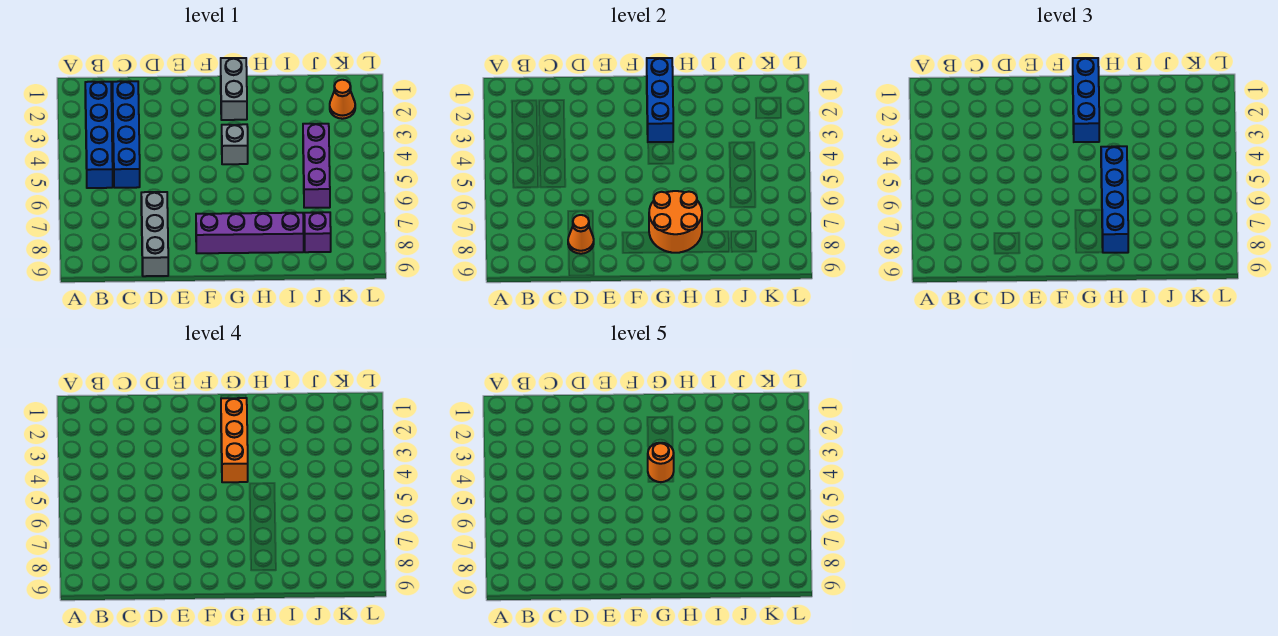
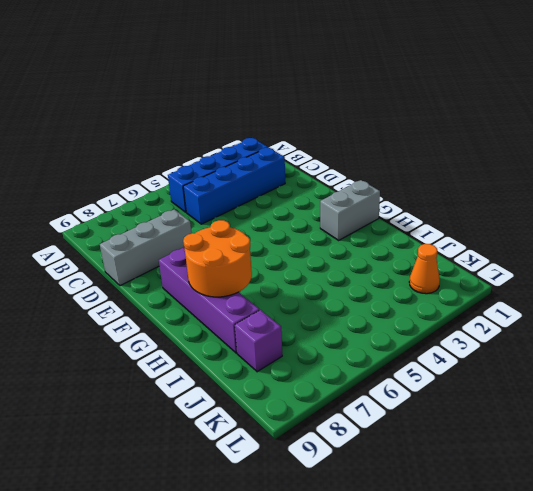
none -> grey 1x1 brick [222,124,248,164]
none -> purple 1x3 brick [303,124,330,208]
none -> orange 1x1 cone [568,215,594,254]

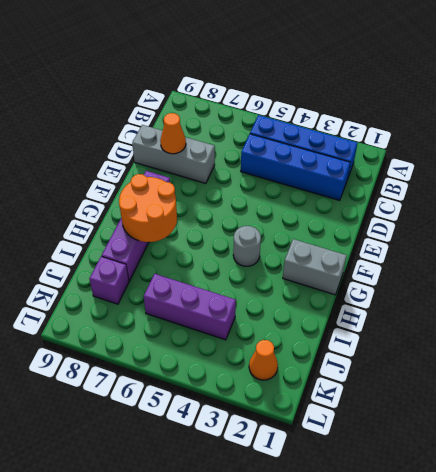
grey 1x1 round brick [233,226,261,266] -> grey 1x1 brick [222,124,248,164]
none -> blue 1x3 brick [647,58,673,142]
none -> blue 1x3 brick [1073,58,1099,142]
none -> blue 1x4 brick [1101,146,1128,253]

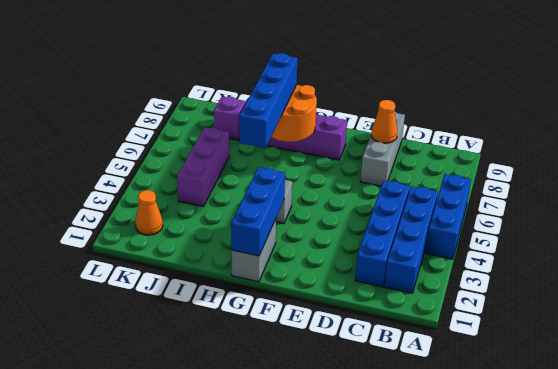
blue 1x3 brick [426,174,471,259] -> blue 1x3 brick moved to [1073,58,1099,142]
none -> orange 1x3 brick [221,398,248,482]
none -> orange 1x1 round brick [648,443,674,482]

